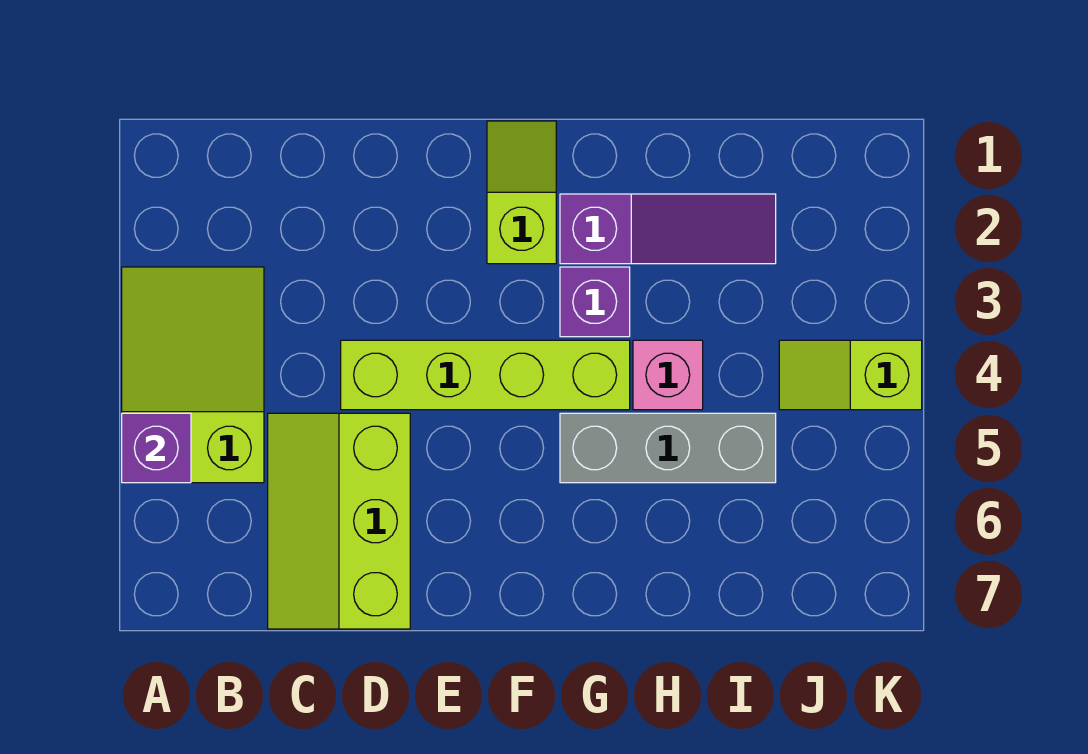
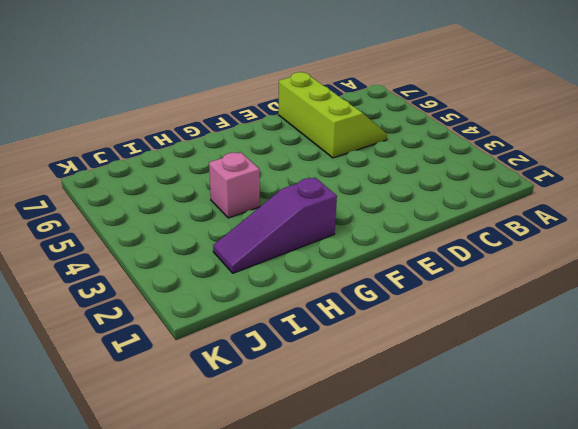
none -> lime 2x3 slope [122,267,264,483]
none -> lime 1x4 brick [341,340,630,410]

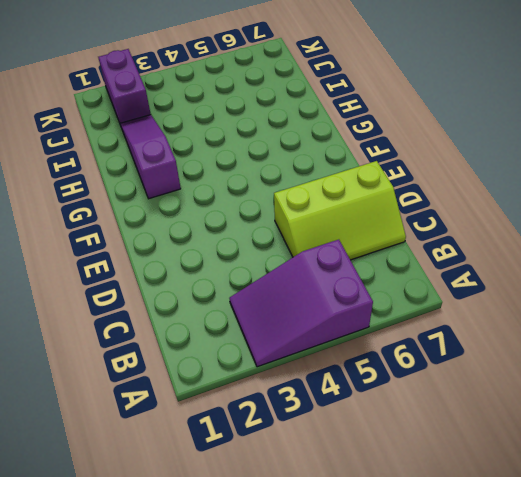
purple 2x3 slope [230,240,373,367] -> lime 2x3 slope [122,267,264,483]
purple 1x2 brick [98,49,151,125] -> none
none -> lime 1x4 brick [341,340,630,410]
none -> lime 1x2 slope [487,121,556,264]

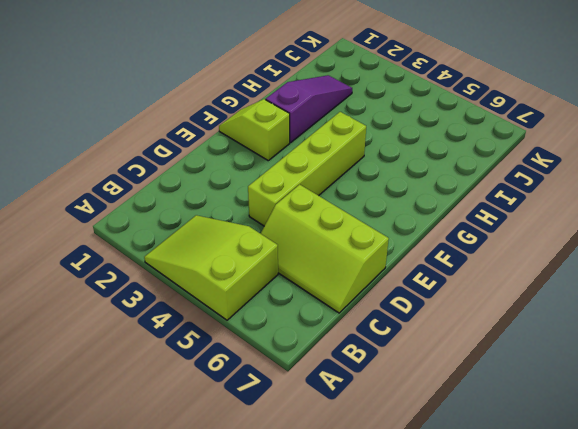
none -> purple 1x1 brick [560,267,630,337]
none -> grey 1x3 brick [560,413,776,483]

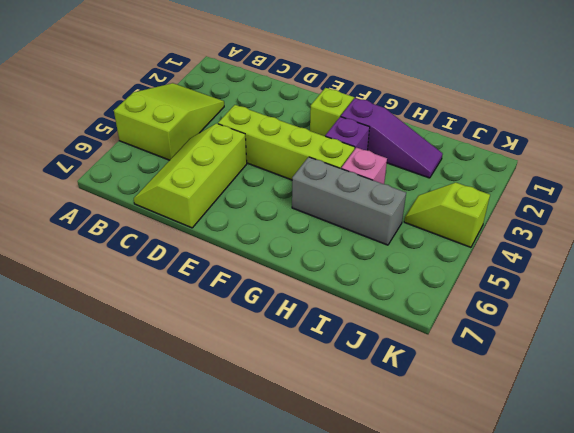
none -> purple 1x1 brick [122,413,191,483]

